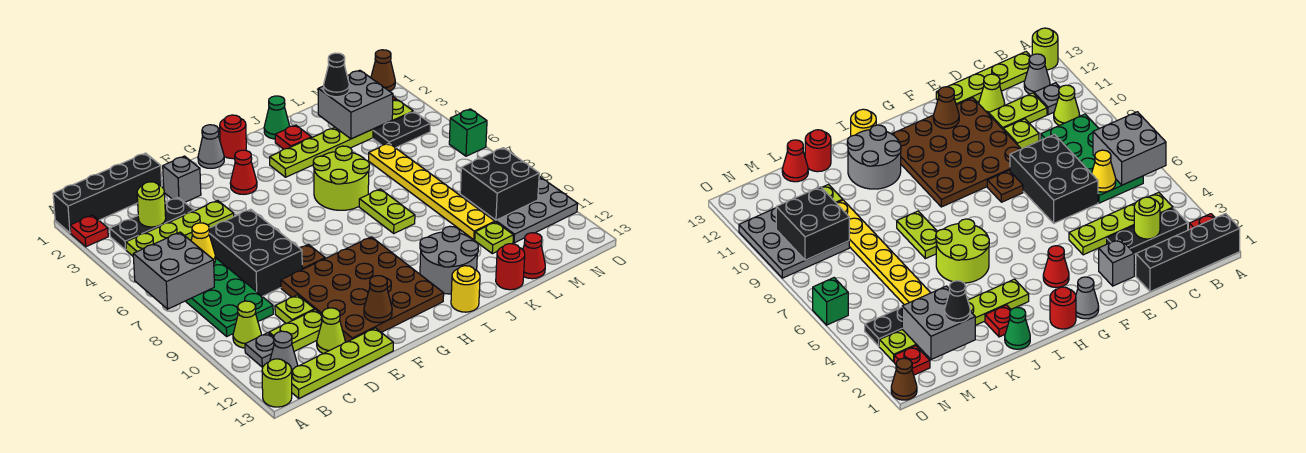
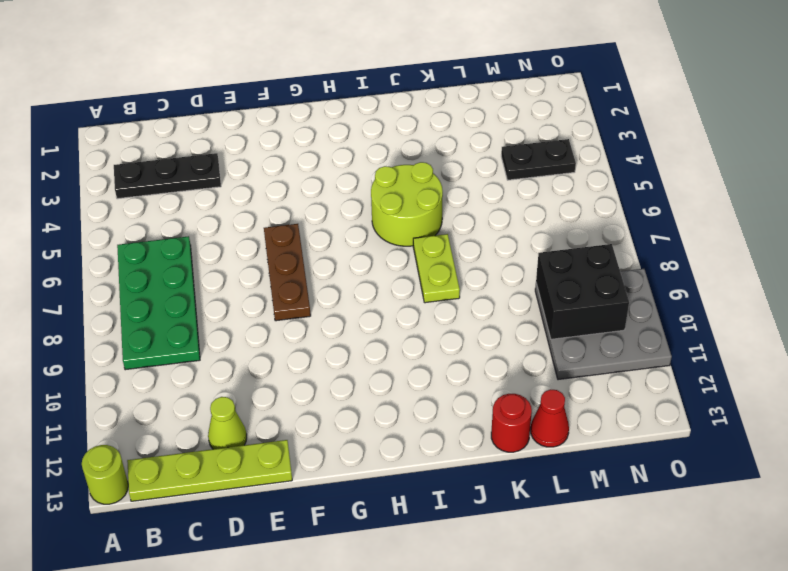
brown 1x3 plate [264,224,311,321] -> brown 1x1 plate [300,244,325,269]
none -> black 1x4 brick [53,153,162,233]
none -> red 1x1 plate [70,215,108,247]
none -> lime 1x4 plate [126,201,234,256]
none -> lime 1x1 cone [233,301,261,348]

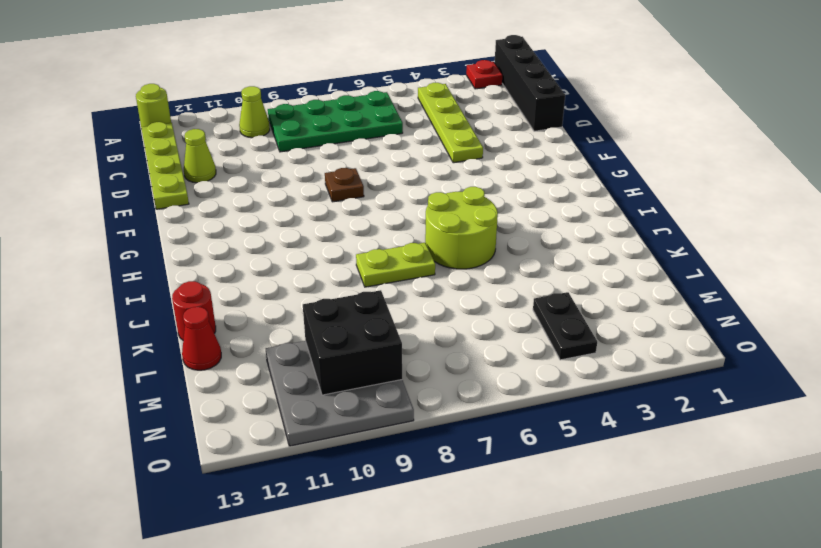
none -> black 1x3 plate [110,198,194,250]
none -> grey 1x1 plate [245,333,274,367]
none -> grey 1x1 cone [270,331,298,369]
none -> lime 1x2 plate [269,310,322,351]

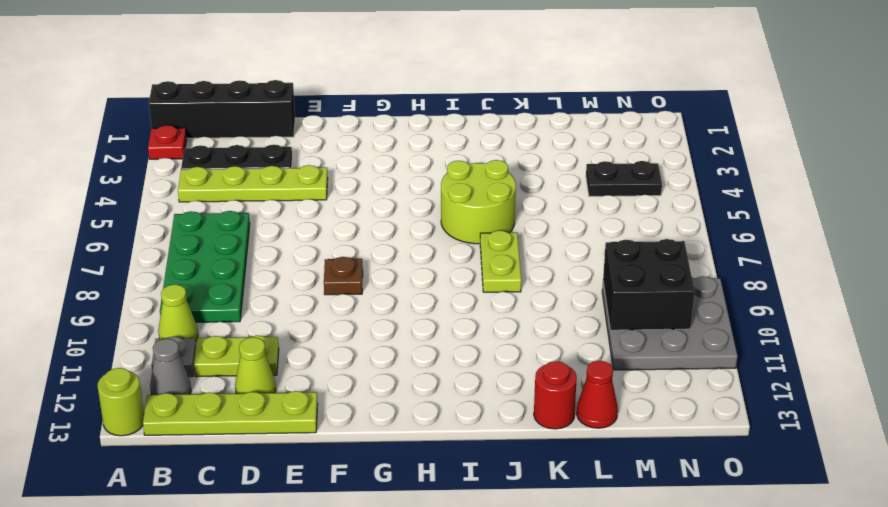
none -> black 2x3 brick [209,209,302,296]
none -> lime 1x1 plate [275,295,315,323]
none -> grey 1x1 brick [163,156,201,202]
none -> brown 4x4 plate [281,237,444,342]

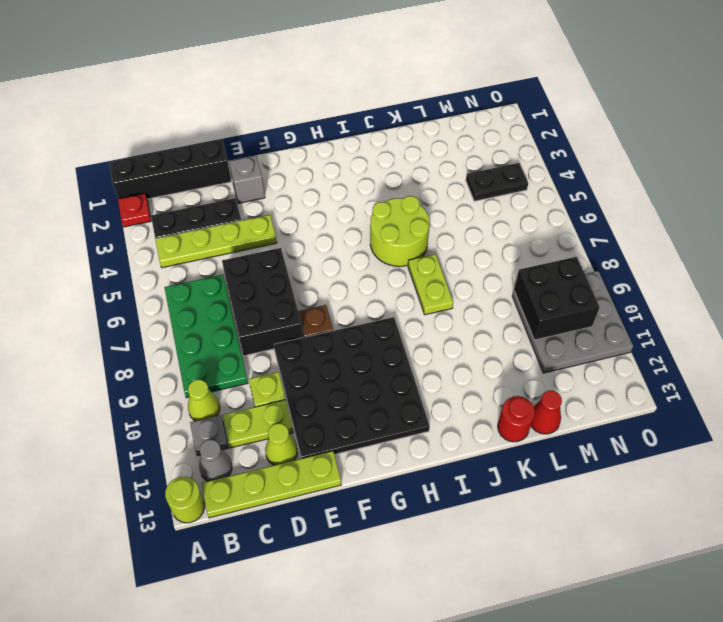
black 4x4 plate [274,317,430,459] -> brown 4x4 plate [281,237,444,342]
none -> grey 1x1 cone [198,125,224,168]
none -> red 1x1 cone [230,150,257,194]
none -> red 1x1 round brick [220,115,246,159]
none -> lime 1x6 plate [270,100,413,177]

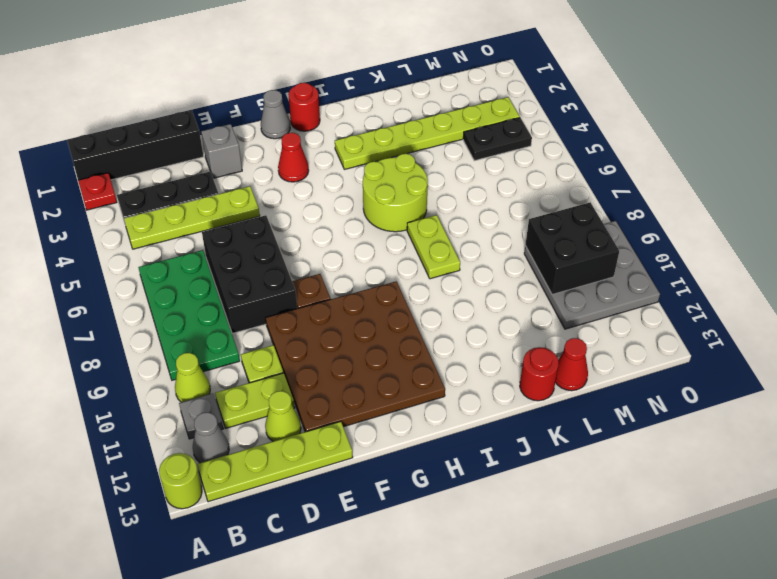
none -> grey 2x2 round brick [420,226,478,294]
none -> yellow 1x1 round brick [451,266,480,312]
none -> green 1x1 cone [264,96,290,139]
none -> red 1x1 plate [275,125,312,149]

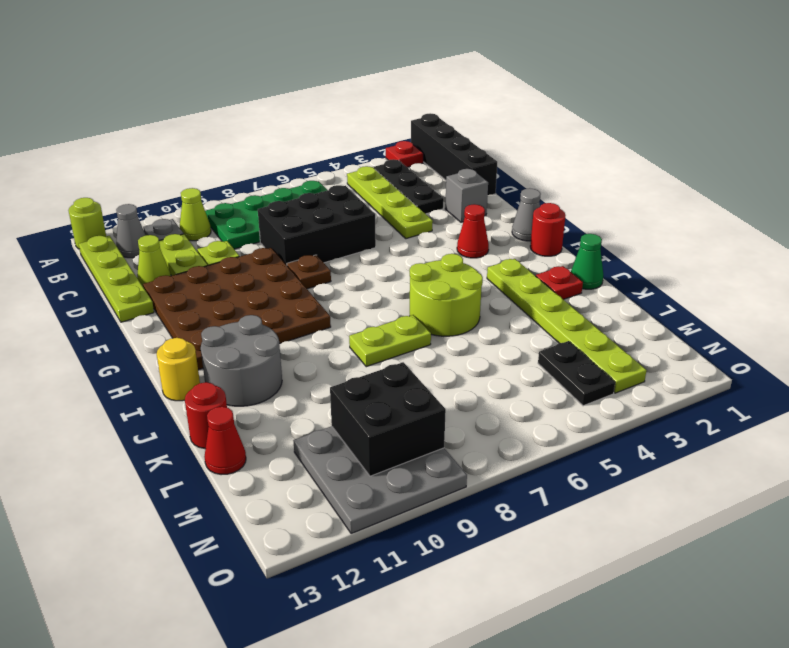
none -> yellow 1x6 plate [369,143,495,240]
none -> lime 1x1 plate [475,222,513,254]
none -> red 1x1 plate [894,346,930,375]
none -> brown 1x1 cone [371,50,395,91]

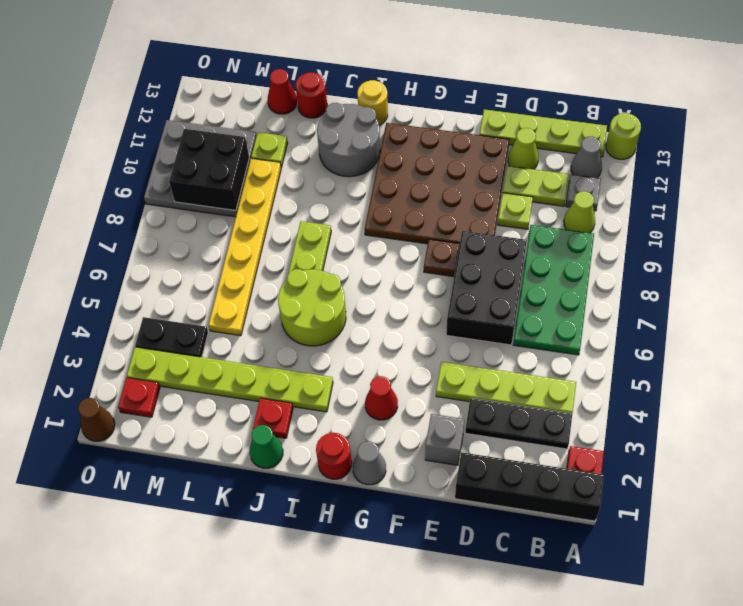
none -> green 1x1 brick [449,109,487,156]
none -> grey 2x2 brick [133,232,214,309]
none -> lime 1x1 round brick [137,182,166,227]
none -> yellow 1x1 cone [191,223,216,263]

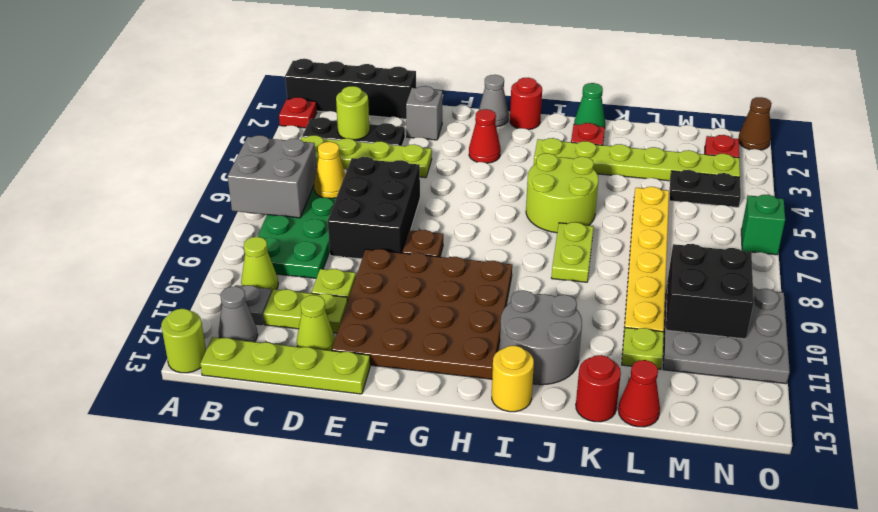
none -> brown 1x1 cone [364,276,392,323]
none -> grey 2x2 brick [318,70,393,139]
none -> black 1x1 cone [324,53,349,97]

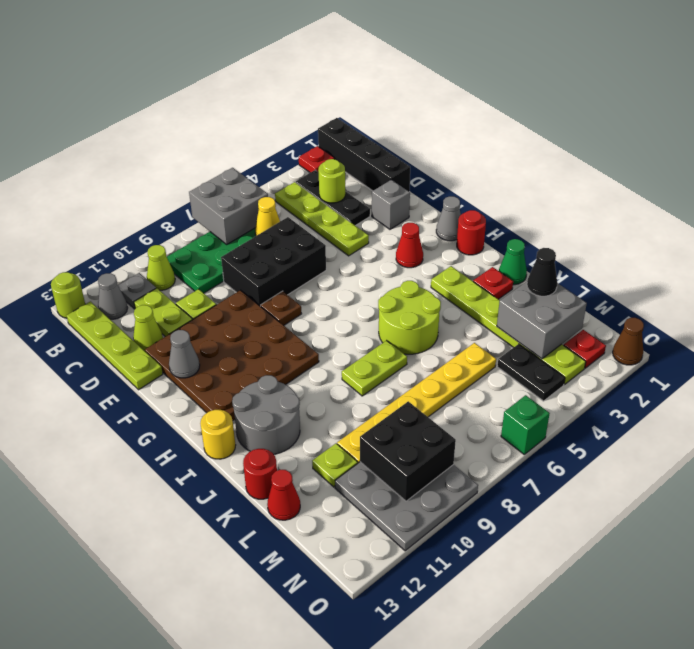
grey 1x1 cone [169,330,200,378] -> brown 1x1 cone [364,276,392,323]

